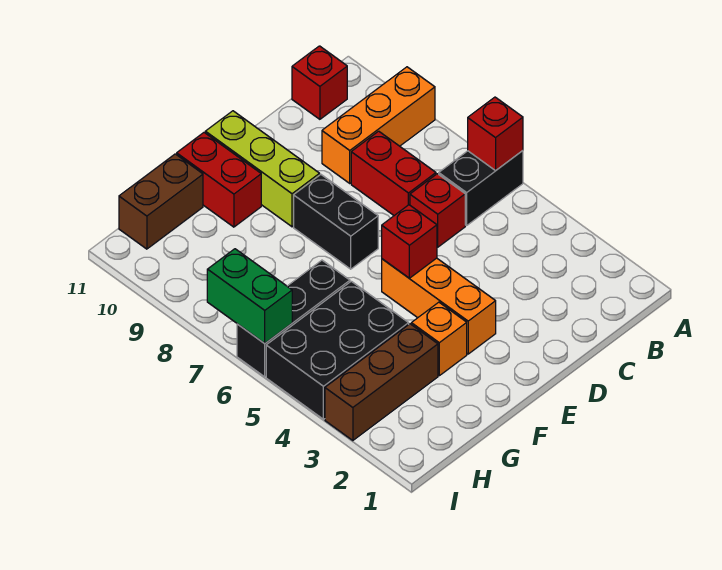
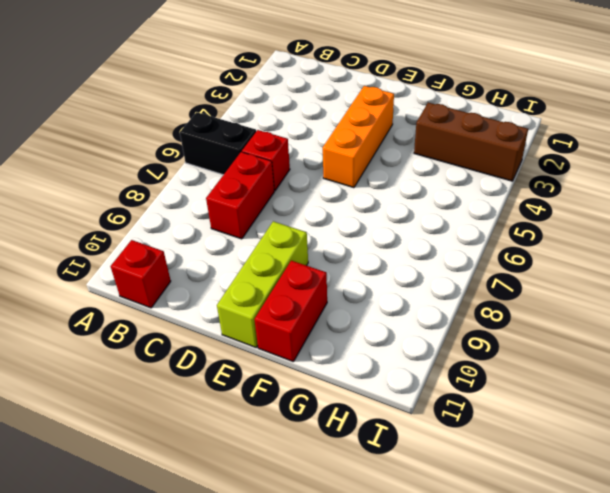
none -> orange 1x3 brick [322,67,435,183]
none -> black 1x2 brick [294,175,378,269]
none -> orange 1x1 brick [411,302,467,376]

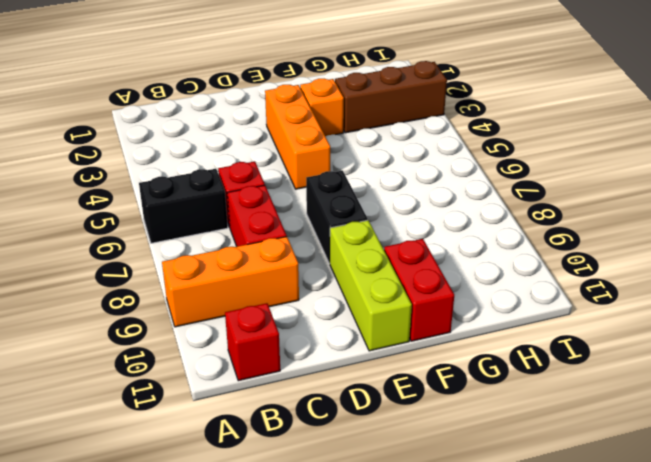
none -> black 2x3 brick [266,281,409,419]
none -> black 1x3 brick [237,260,350,377]
none -> brown 1x2 brick [119,154,203,249]

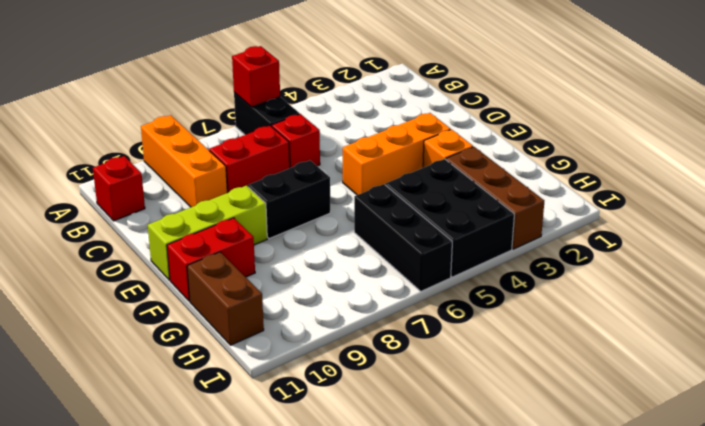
none -> red 1x1 brick [382,205,437,278]
none -> green 1x2 brick [207,249,292,343]

